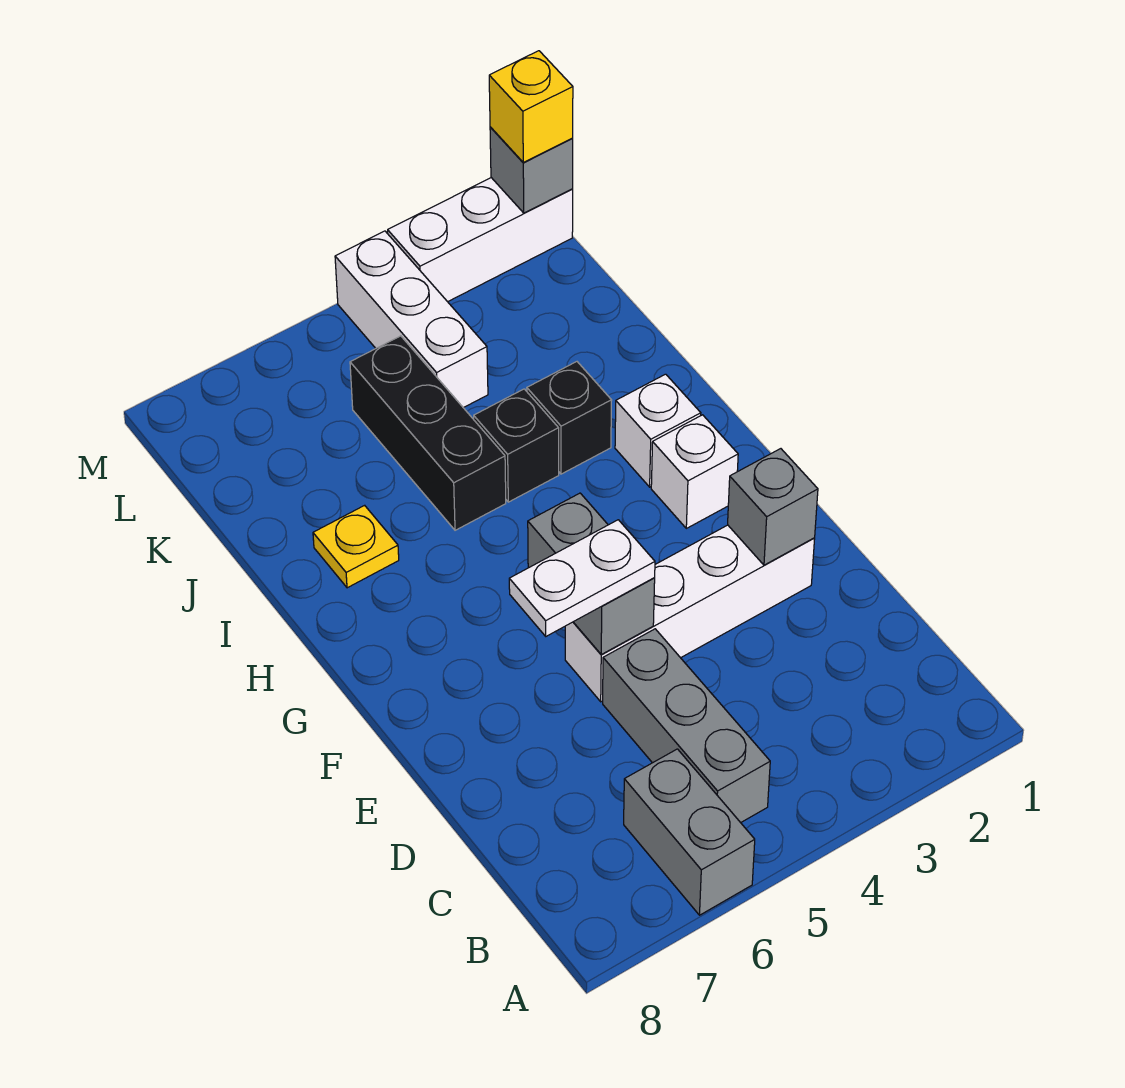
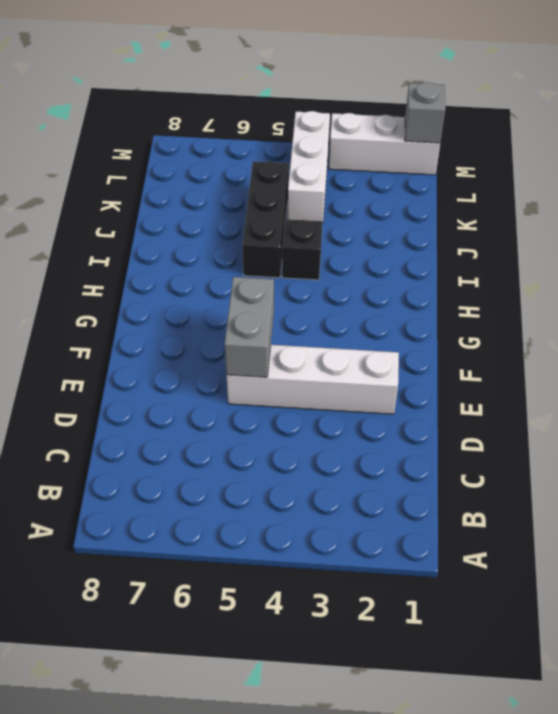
none -> grey 1x2 brick [624,749,755,915]
none -> grey 1x3 brick [603,629,770,823]
none -> white 1x1 brick [651,415,738,528]

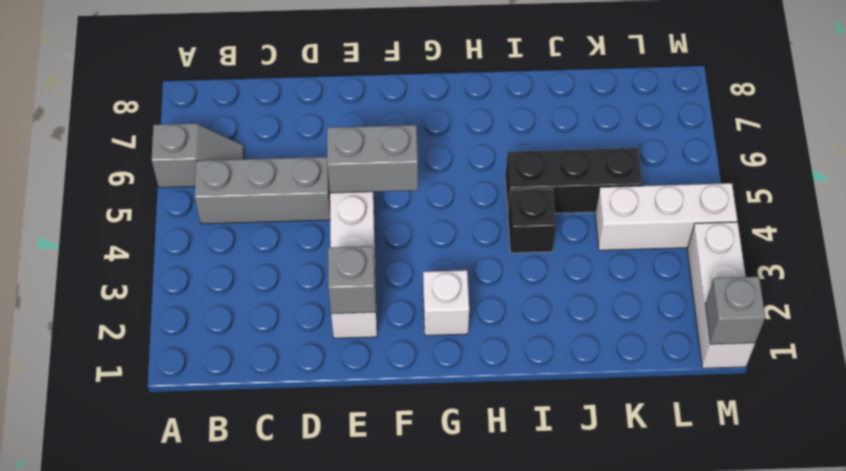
grey 1x2 slope [152,124,244,188] -> grey 1x2 brick [624,749,755,915]
none -> white 1x1 brick [615,374,701,487]
none -> black 1x1 brick [527,362,612,474]
none -> yellow 1x1 plate [313,505,399,588]

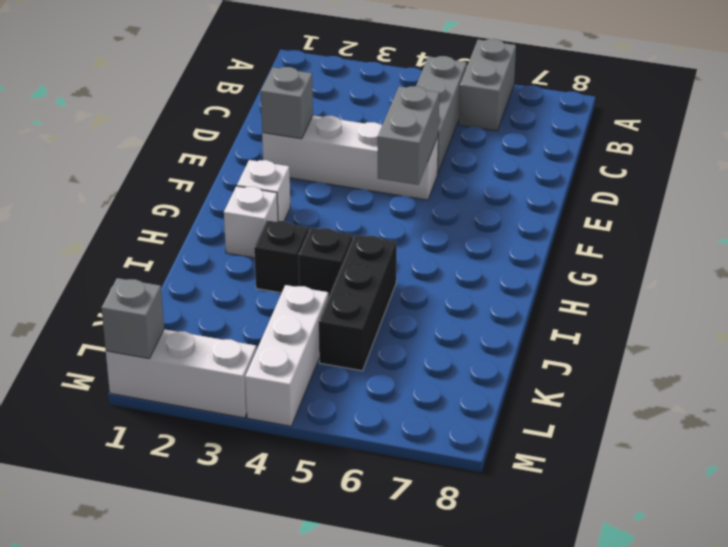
none -> yellow 1x1 plate [313,505,399,588]
none -> white 1x2 plate [509,520,655,636]
none -> yellow 1x1 brick [489,51,573,163]

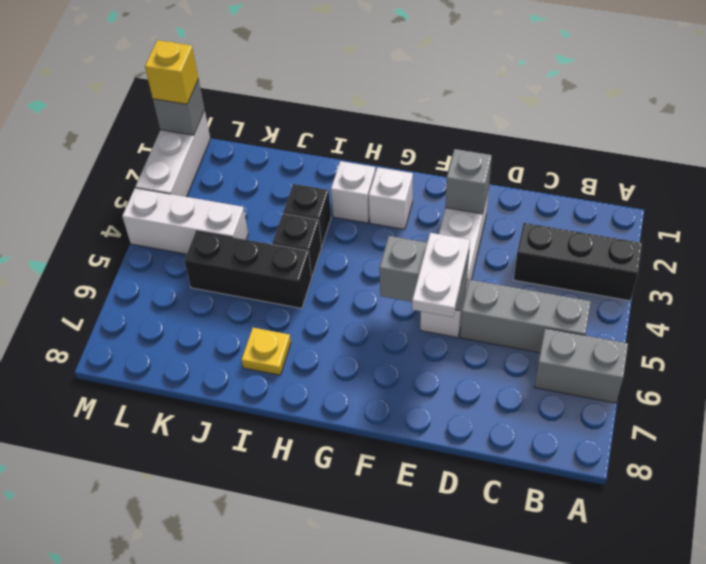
black 1x3 brick [514,223,642,301] -> none

